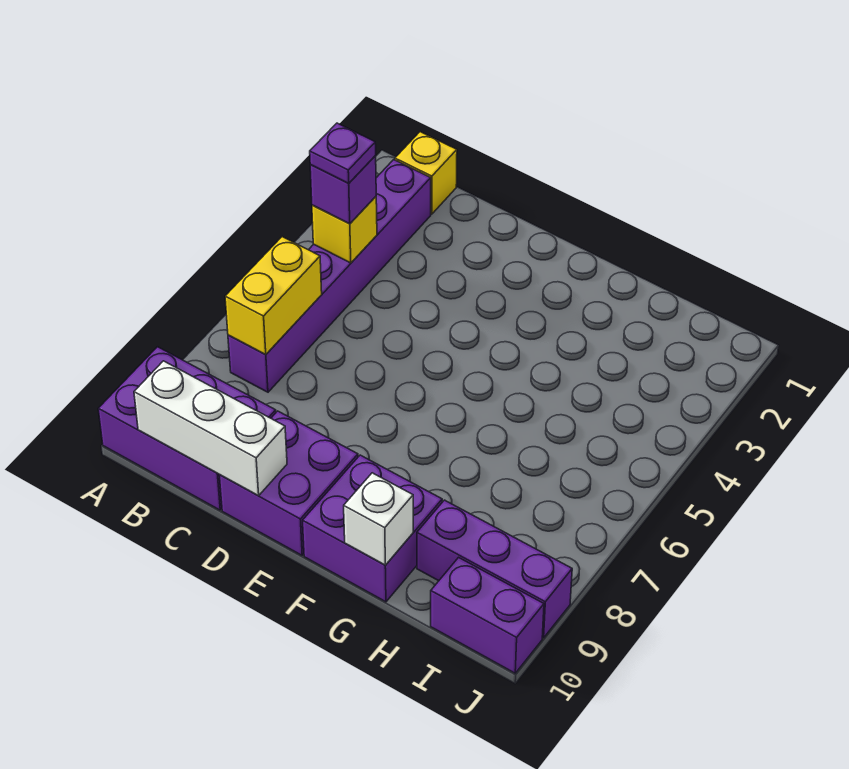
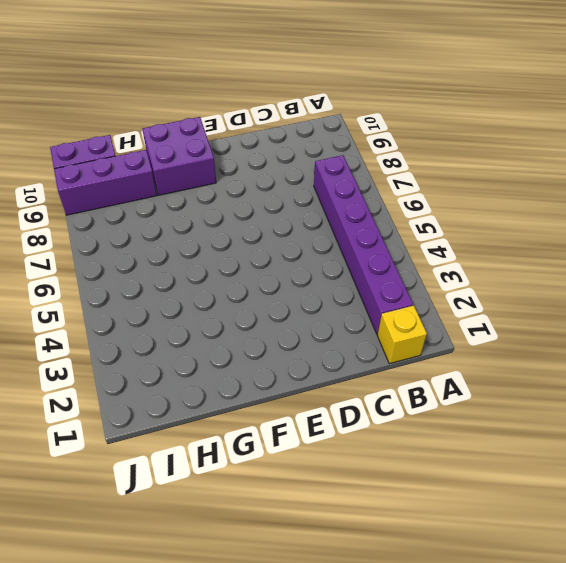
none -> purple 2x3 brick [98,347,276,510]
none -> purple 2x2 brick [219,411,358,555]
none -> yellow 1x1 brick [312,197,377,263]

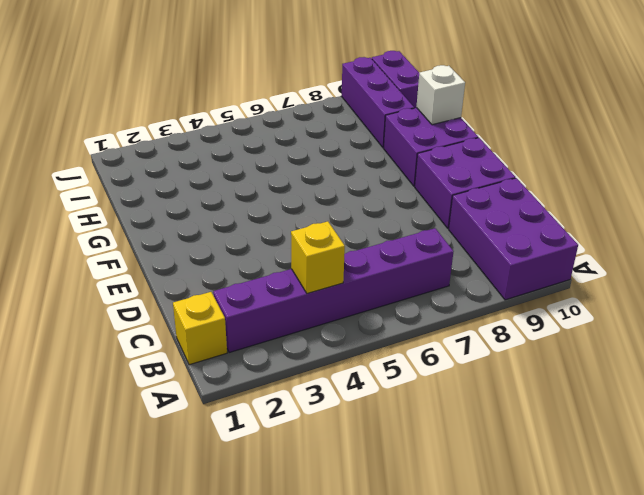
none -> yellow 1x2 brick [225,237,322,355]
none -> white 1x3 brick [134,361,287,496]
none -> purple 1x1 brick [310,156,376,224]

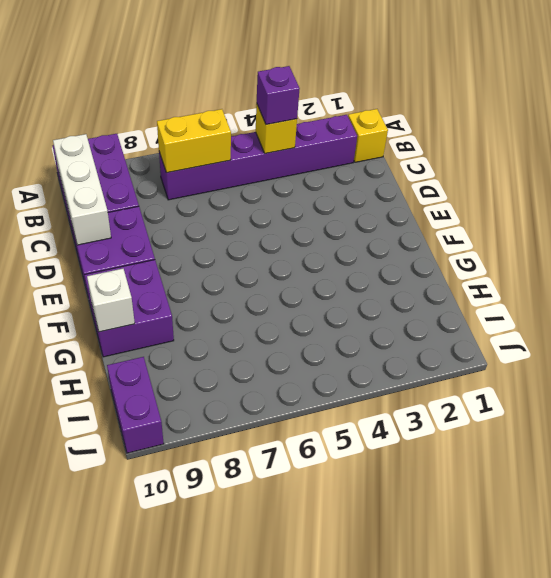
none -> purple 1x3 brick [417,500,572,638]
none -> purple 1x1 plate [310,123,376,183]

